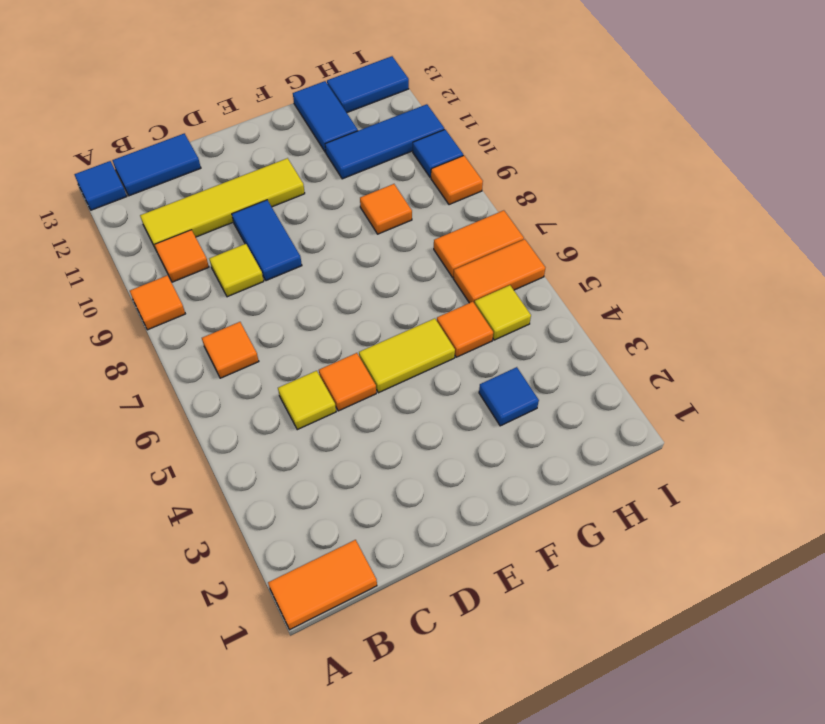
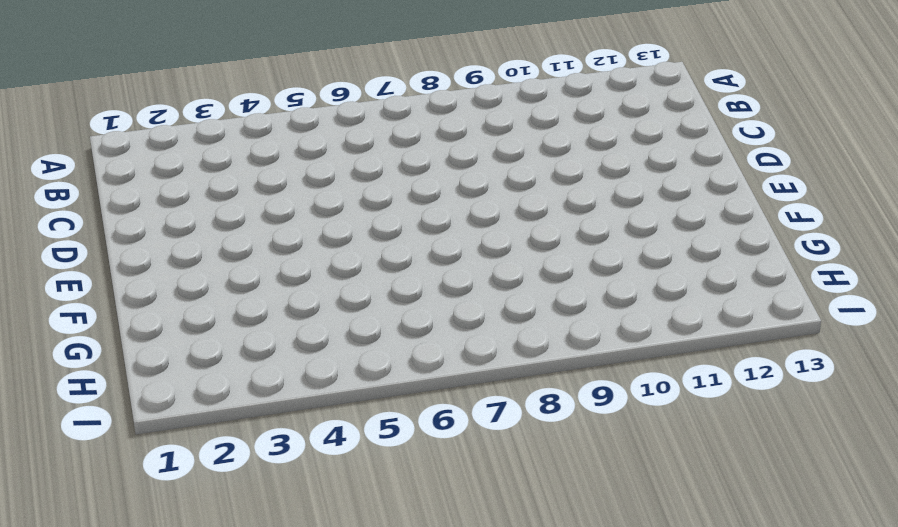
none -> orange 1x2 tile [268,540,377,630]
none -> orange 1x1 tile [130,275,185,330]
none -> blue 1x1 tile [74,161,127,210]

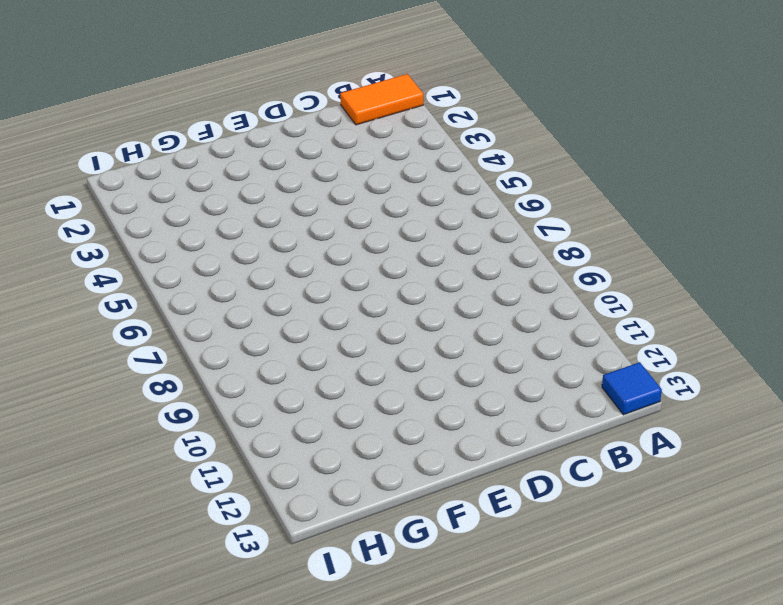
none -> orange 1x1 tile [130,275,185,330]
none -> orange 1x1 tile [202,322,259,378]
none -> orange 1x1 tile [155,230,209,282]

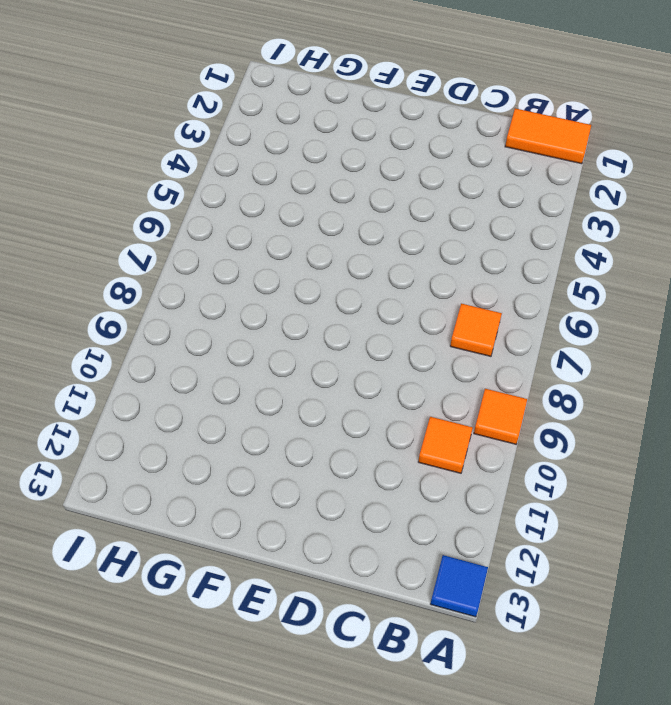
none -> yellow 1x4 tile [140,158,305,249]
none -> blue 1x2 tile [112,133,201,196]
none -> yellow 1x1 tile [278,371,336,430]

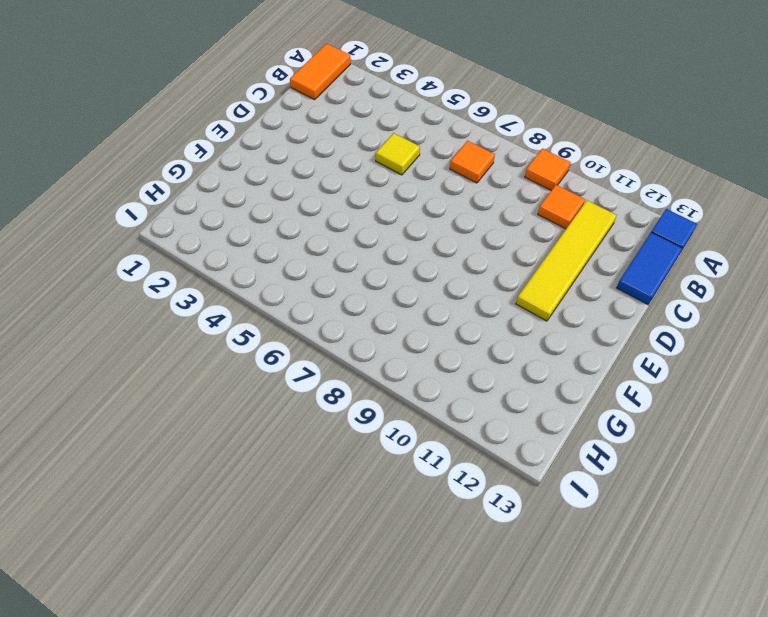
none -> yellow 1x1 tile [209,244,264,297]
none -> orange 1x1 tile [319,353,376,411]
none -> blue 1x2 tile [232,200,302,281]

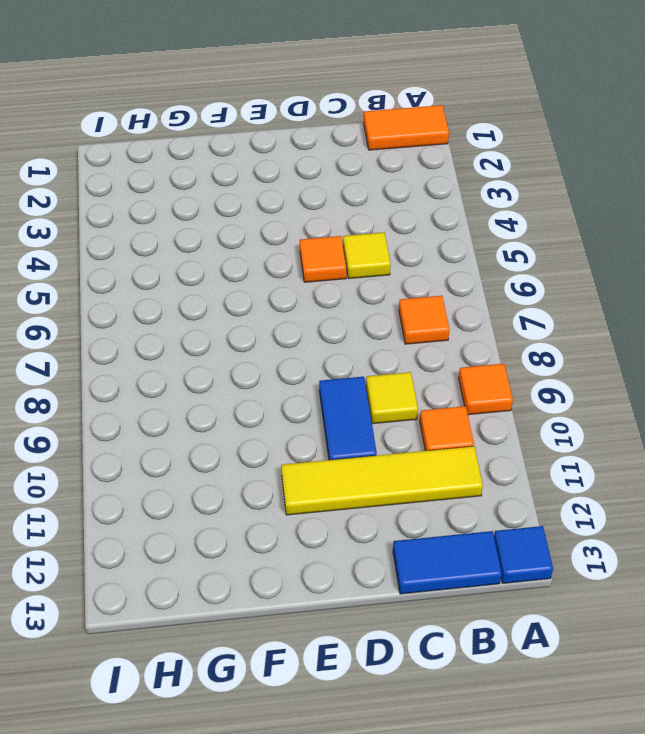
none -> yellow 1x2 tile [359,318,455,393]
none -> blue 1x1 tile [479,367,539,426]
none -> orange 1x1 tile [437,302,493,357]

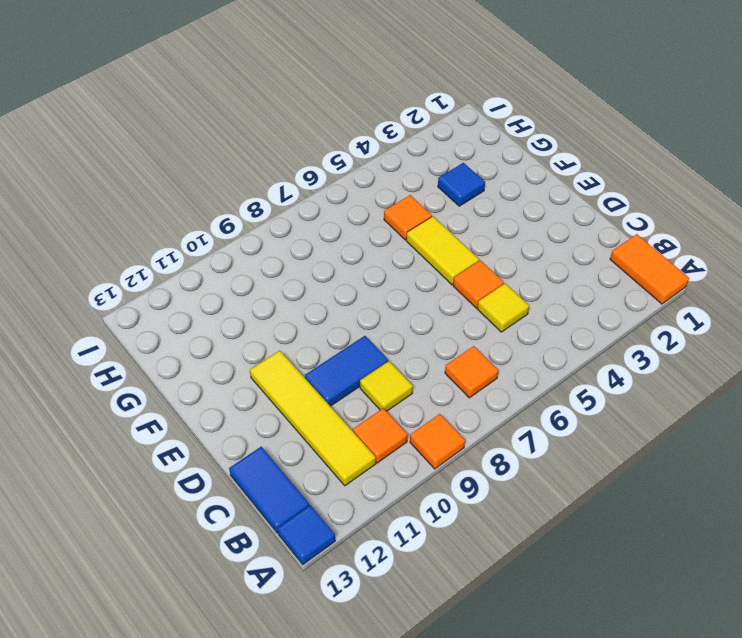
none -> orange 1x1 tile [360,184,412,234]
none -> blue 1x3 tile [325,104,444,179]
none -> blue 1x2 tile [293,81,358,152]

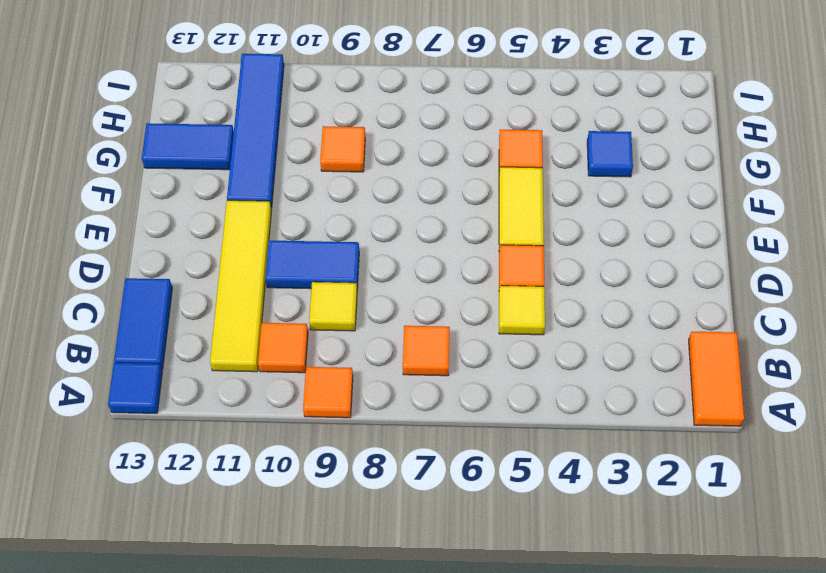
blue 1x4 tile [227,54,284,208] -> blue 1x3 tile [325,104,444,179]
none -> yellow 1x1 tile [475,285,531,340]
none -> orange 1x2 tile [453,239,545,304]
none -> orange 1x2 tile [434,210,524,278]

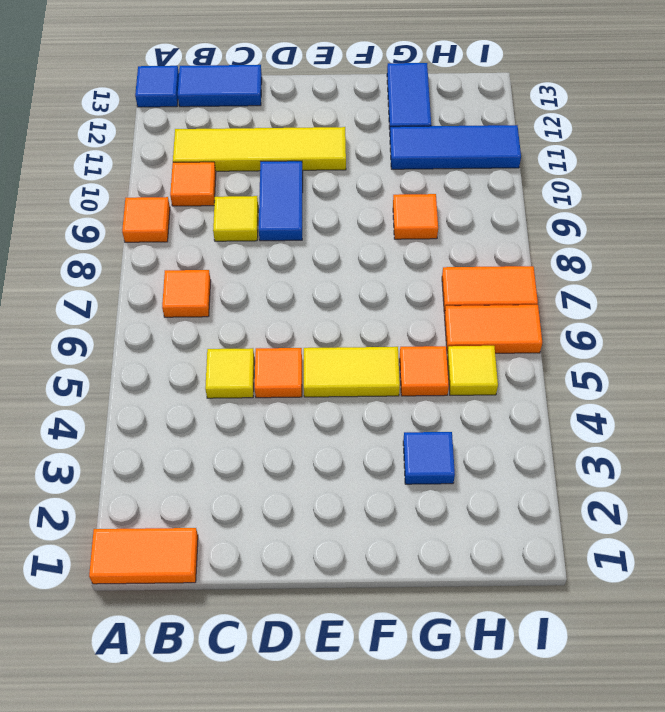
none -> blue 1x2 tile [327,56,409,113]
none -> orange 1x1 tile [431,156,483,205]
none -> blue 1x1 tile [413,130,463,177]

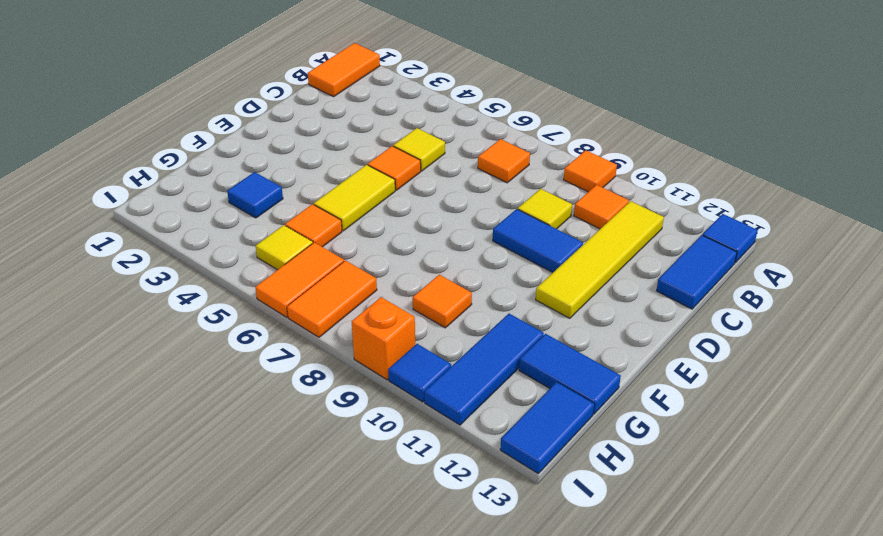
orange 1x1 brick [352,297,415,380] -> orange 1x1 tile [431,156,483,205]

